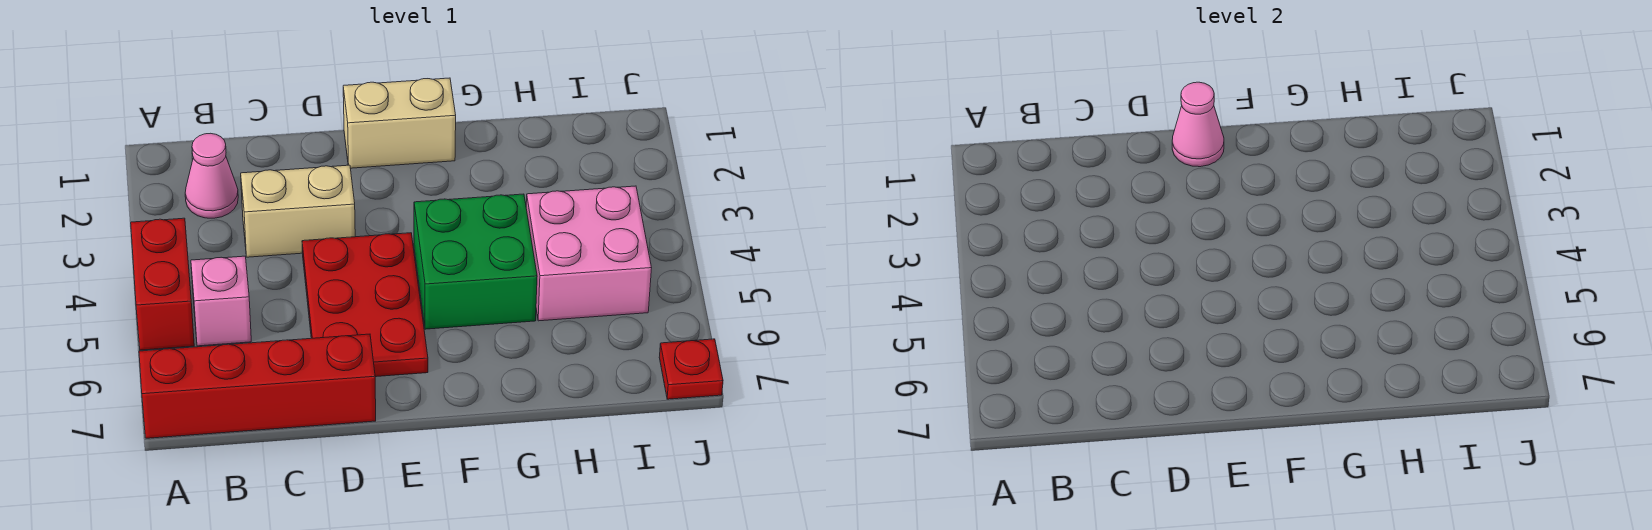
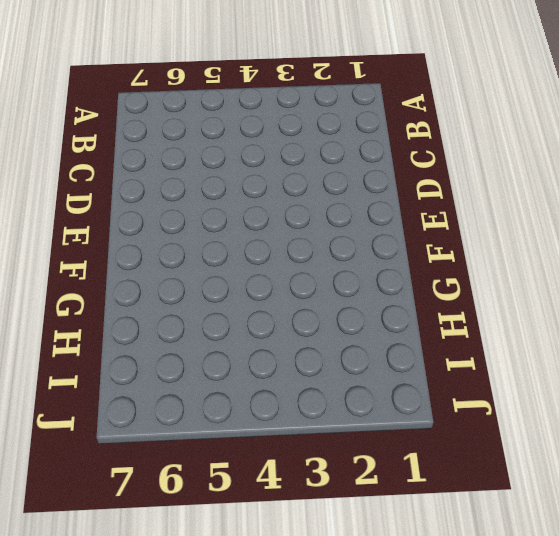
none -> red 1x2 brick [131,218,194,350]
none -> red 1x4 brick [139,334,376,438]

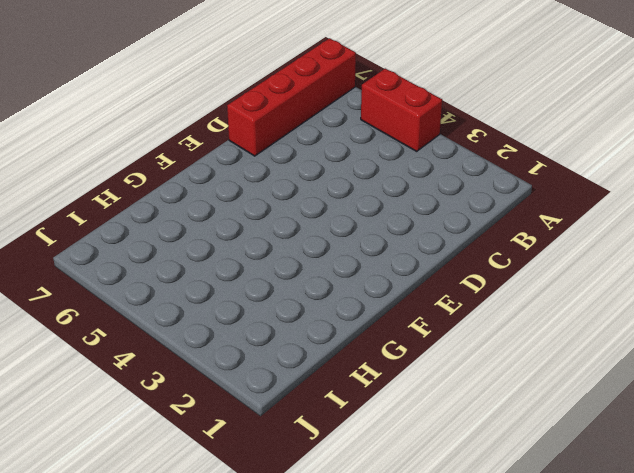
none -> pink 1x1 cone [185,133,238,218]
none -> pink 1x1 brick [191,256,251,346]

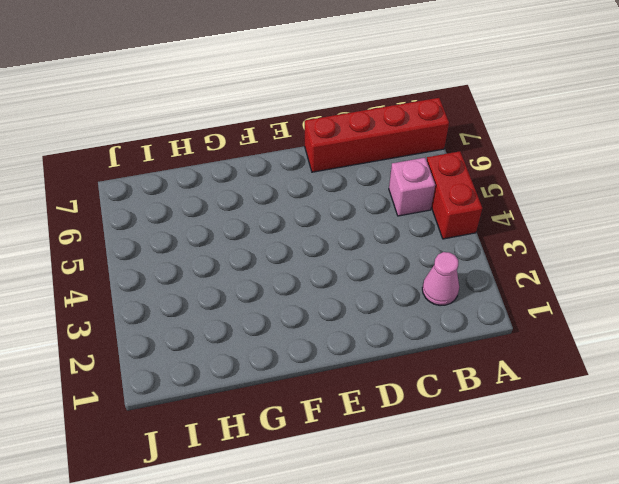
none -> tan 1x2 brick [241,165,355,257]
none -> red 2x3 plate [302,233,428,377]

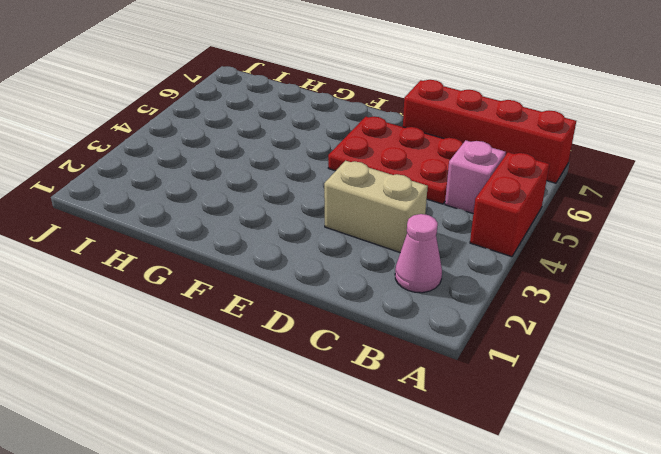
red 2x3 plate [328,117,463,204] -> red 2x3 plate turned to [302,233,428,377]
none -> tan 1x2 brick [343,78,456,168]
none -> green 2x2 brick [414,194,537,329]

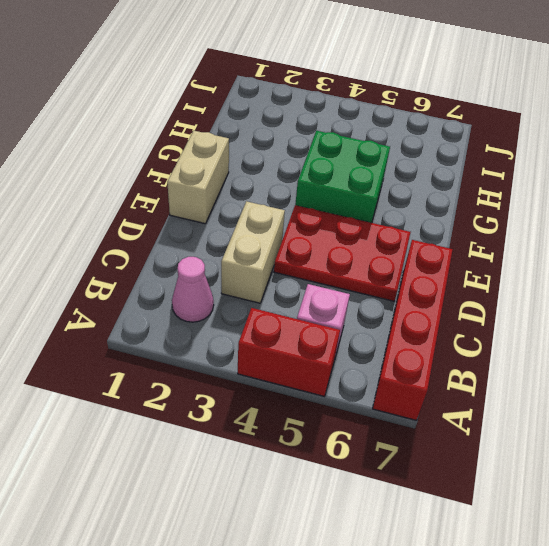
none -> pink 2x2 brick [526,186,651,321]
none -> red 1x1 plate [659,339,723,399]

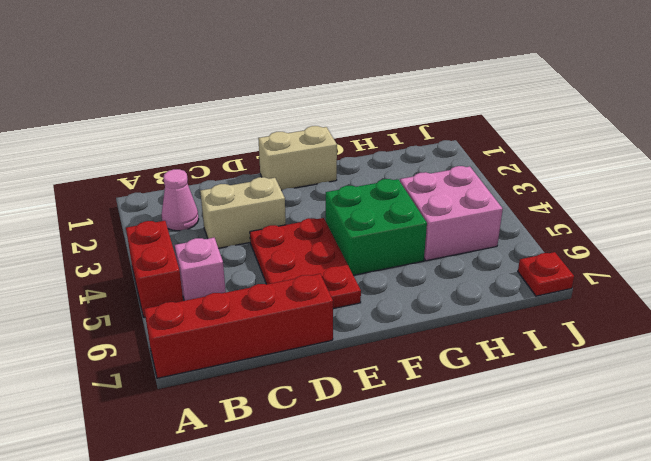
none -> pink 1x1 cone [1172,82,1224,167]

